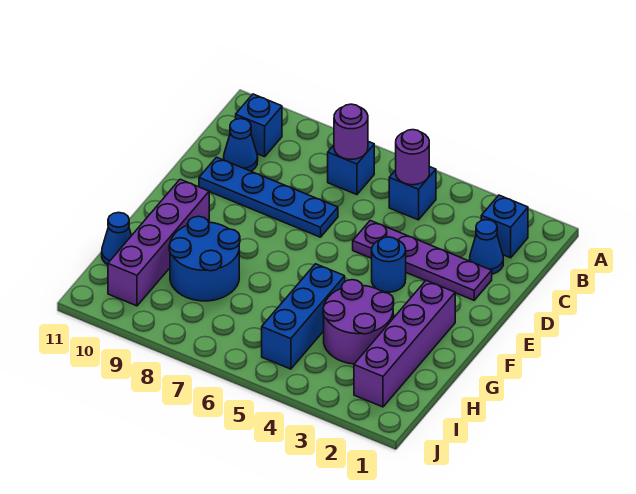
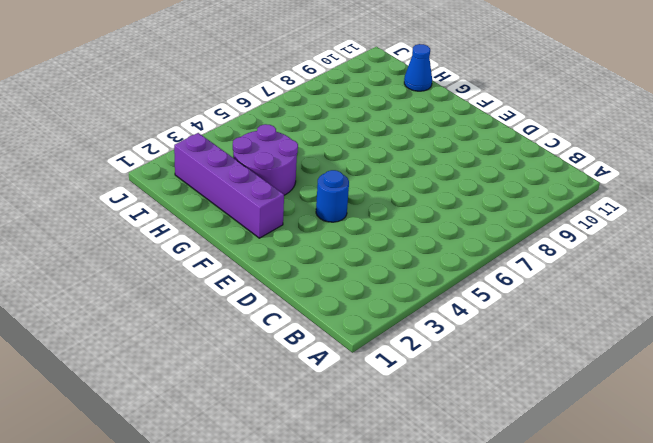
none -> blue 1x1 brick [481,195,528,258]
none -> blue 1x1 brick [389,167,436,220]
none -> blue 1x1 brick [328,141,374,195]

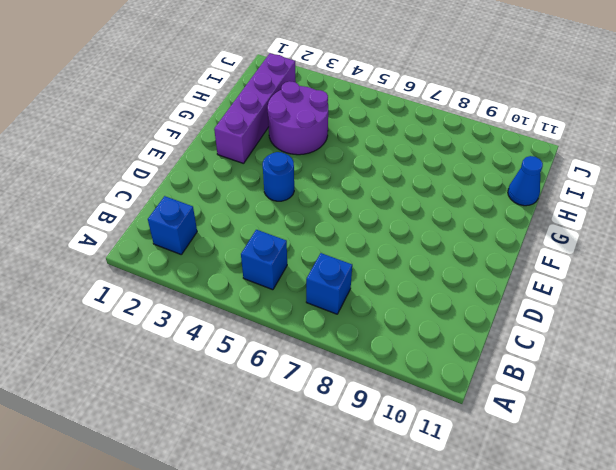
none -> blue 1x1 brick [236,94,282,157]
none -> blue 1x1 cone [470,220,503,274]
none -> blue 1x1 cone [224,119,258,171]

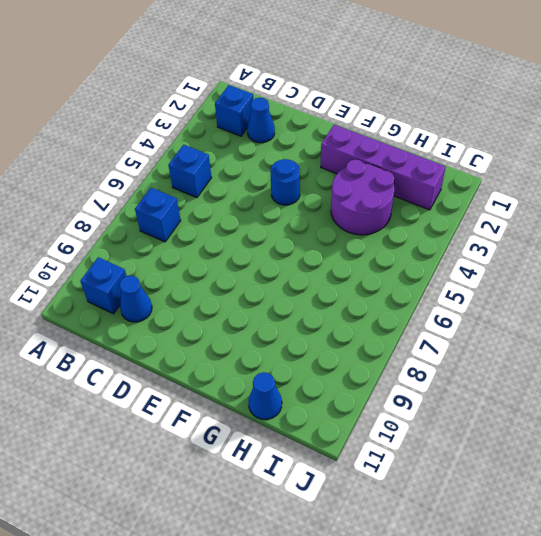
none -> purple 1x4 plate [353,221,492,300]
none -> blue 1x4 plate [199,157,338,237]
none -> purple 1x4 brick [108,179,209,306]

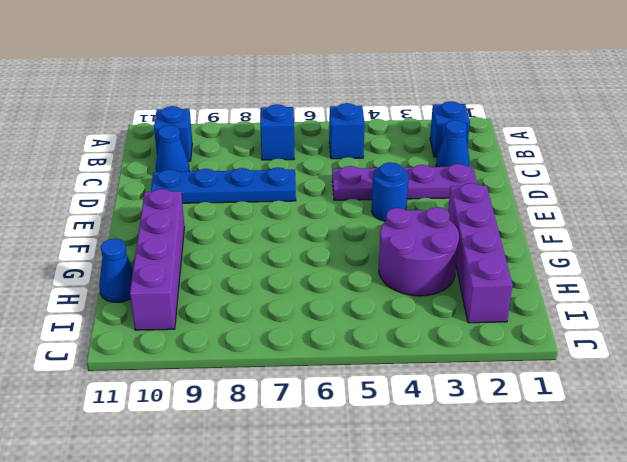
none -> blue 1x3 brick [262,264,345,369]
none -> blue 2x2 round brick [169,216,240,301]
none -> purple 1x1 round brick [396,130,429,185]

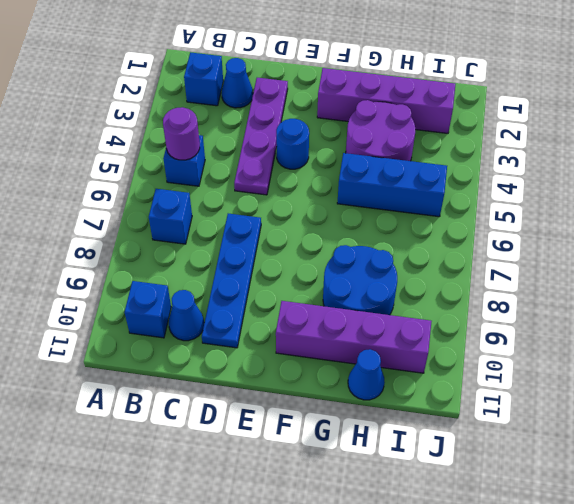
none -> purple 1x1 round brick [334,104,368,159]

